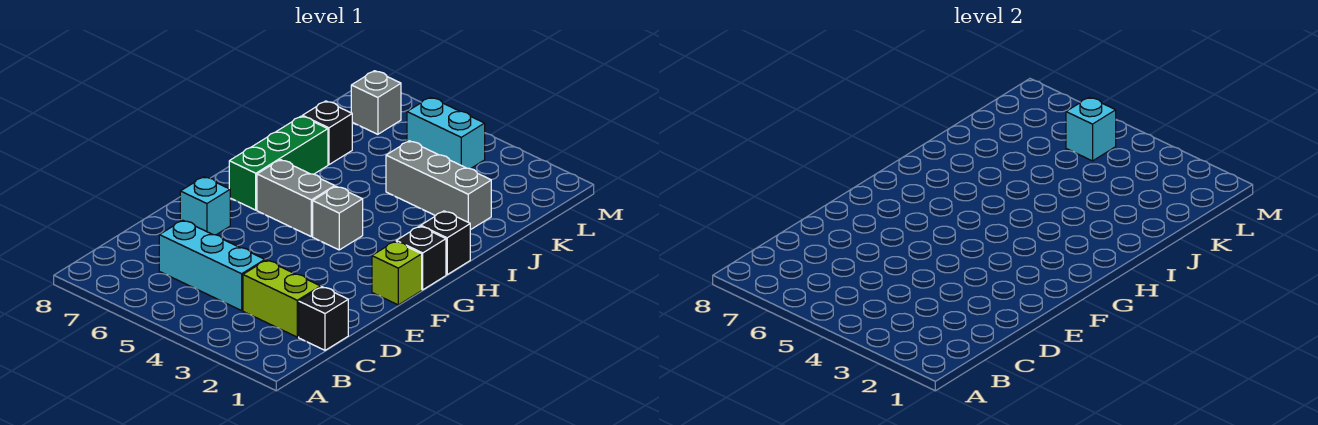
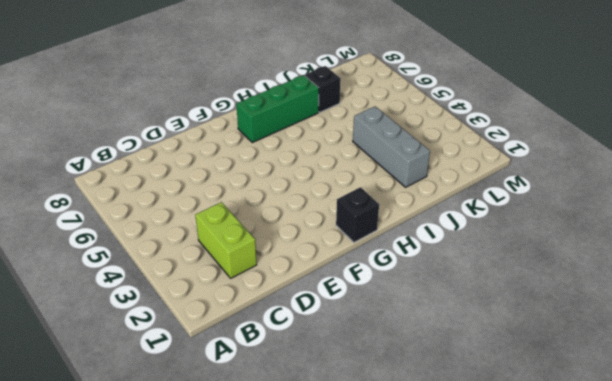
none -> black 1x1 brick [299,287,348,350]
none -> cyan 1x3 brick [159,220,265,311]
none -> cyan 1x1 brick [180,177,230,235]

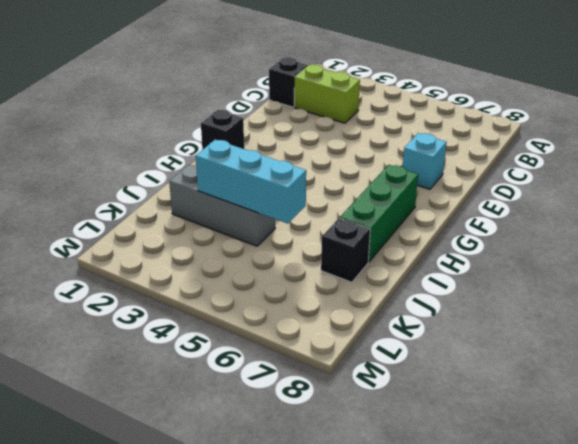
cyan 1x3 brick [196,140,306,224] -> cyan 1x3 brick moved to [159,220,265,311]
none -> lime 1x1 brick [372,241,422,305]
none -> grey 1x1 brick [313,186,363,250]
none -> grey 1x2 brick [257,160,335,237]

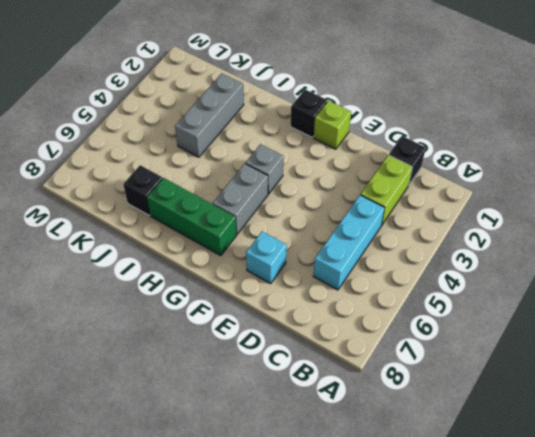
none -> black 1x1 brick [421,211,470,275]
none -> cyan 1x2 brick [407,97,485,169]
none -> grey 1x1 brick [351,71,401,134]

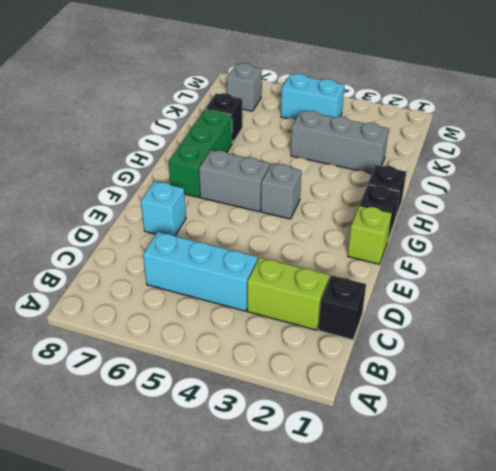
none -> cyan 1x1 brick [1066,97,1116,161]

